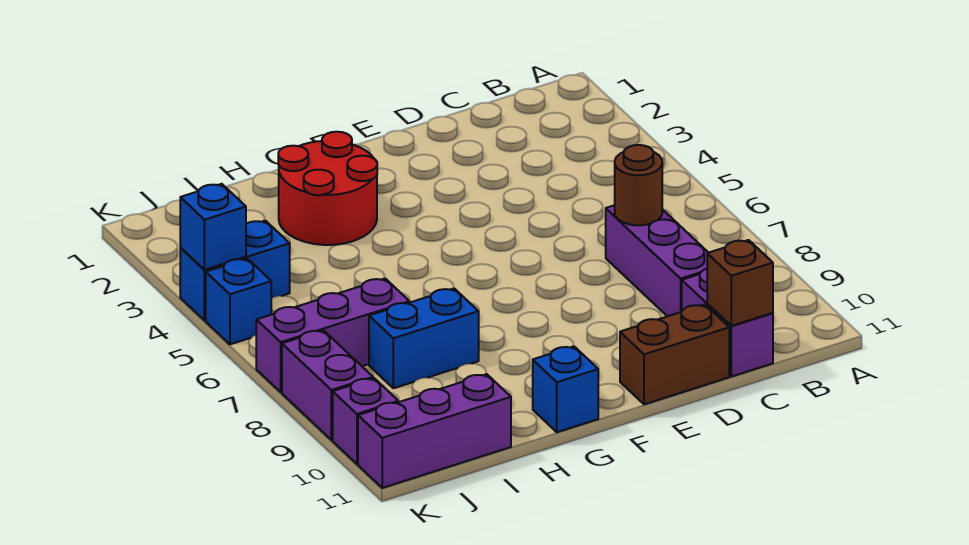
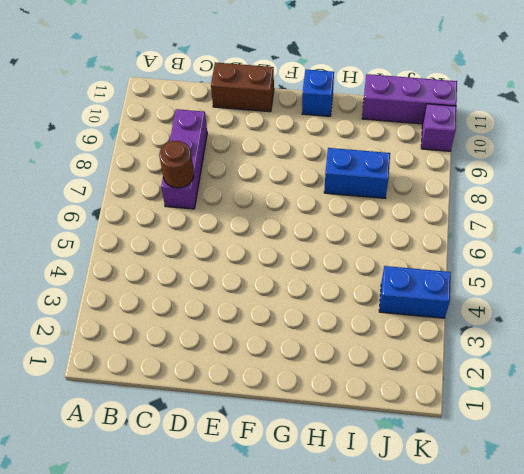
none -> purple 1x2 brick [682,269,773,377]
none -> red 2x2 round brick [278,132,377,245]
none -> purple 1x3 brick [256,279,409,392]

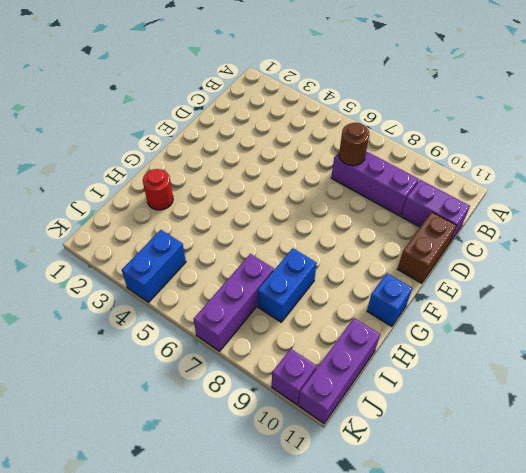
red 1x1 round brick [143,169,173,210] -> red 2x2 round brick [278,132,377,245]
none -> blue 1x1 brick [206,259,271,344]
none -> purple 1x2 brick [282,330,373,440]
none -> brown 1x1 brick [707,240,773,326]

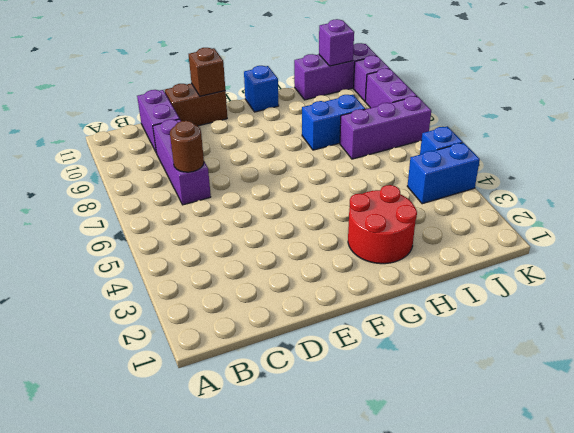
brown 1x1 brick [189,48,225,96] -> brown 1x1 brick moved to [707,240,773,326]
purple 1x1 brick [319,19,354,66] -> none
none -> blue 1x1 brick [180,184,246,270]

